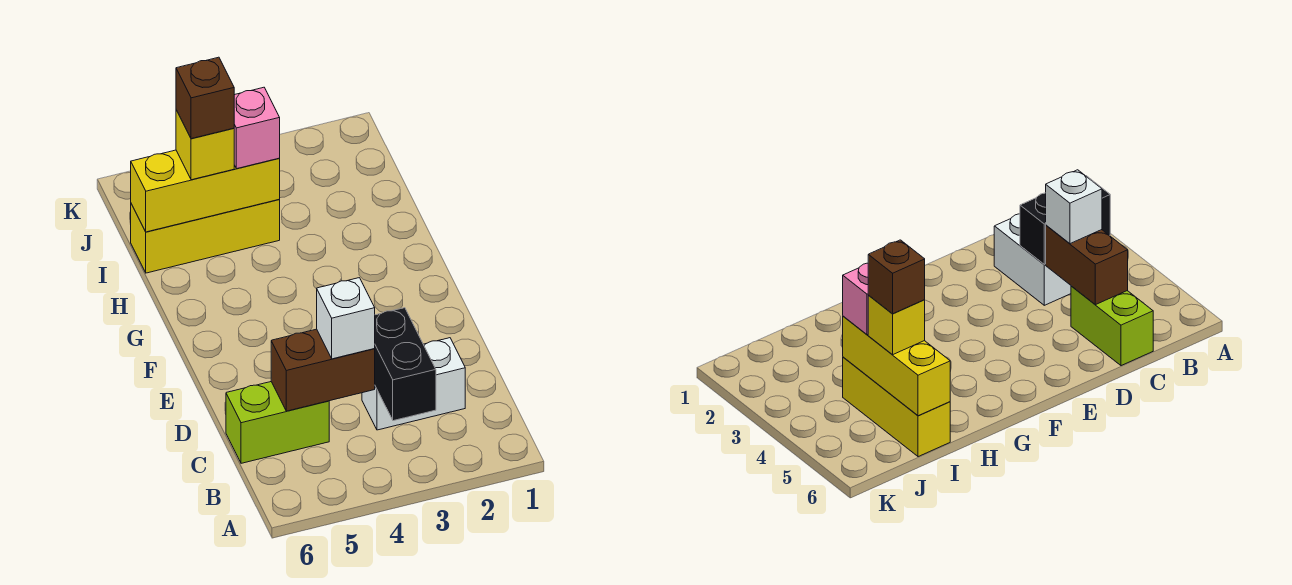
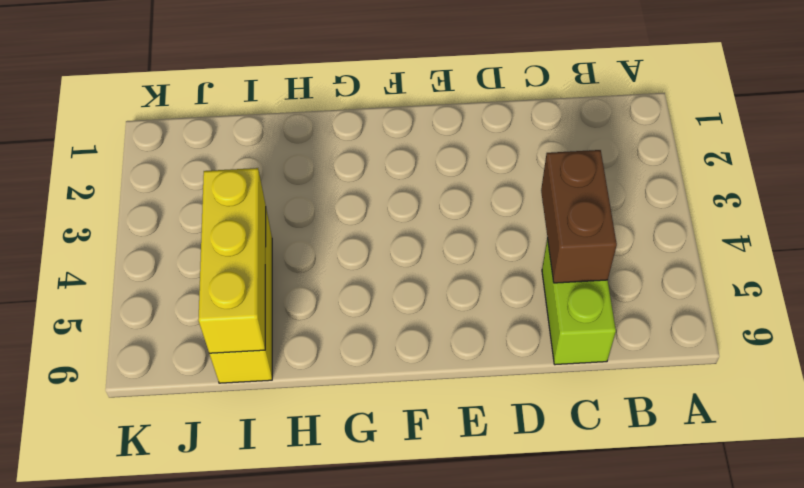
none -> white 1x2 brick [362,338,465,430]
none -> black 1x2 brick [375,308,436,421]

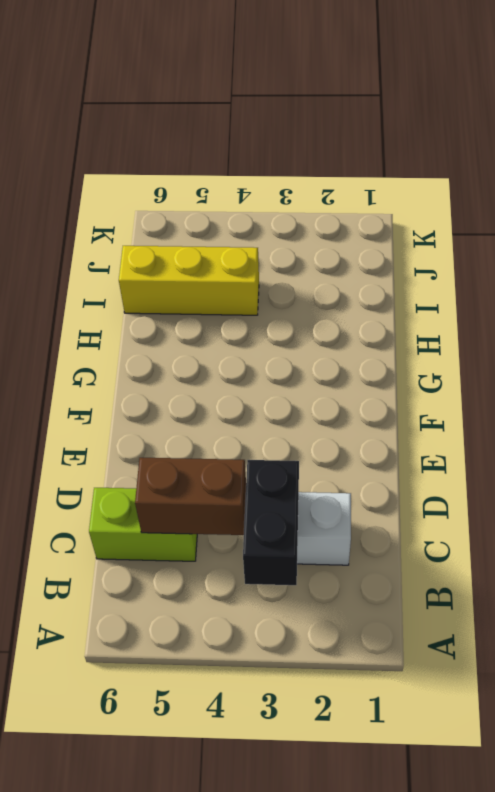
none -> yellow 1x3 brick [131,150,280,232]
none -> white 1x1 brick [317,278,375,359]

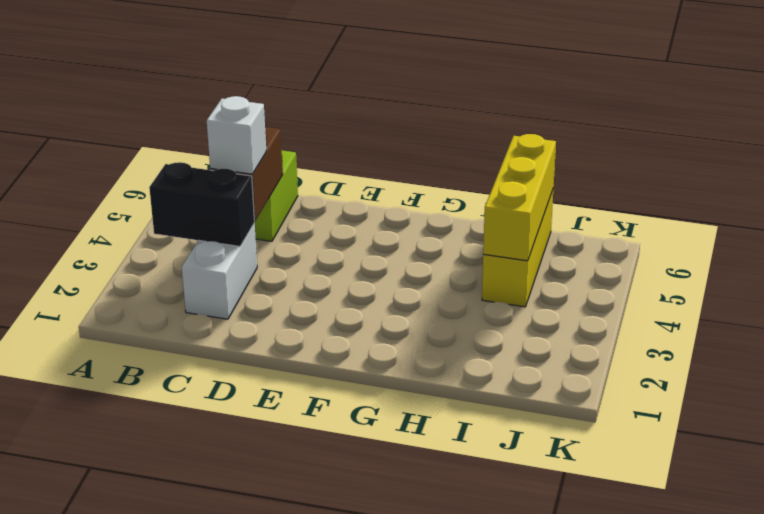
none -> pink 1x1 brick [234,87,280,169]
none -> yellow 1x1 brick [176,110,234,180]

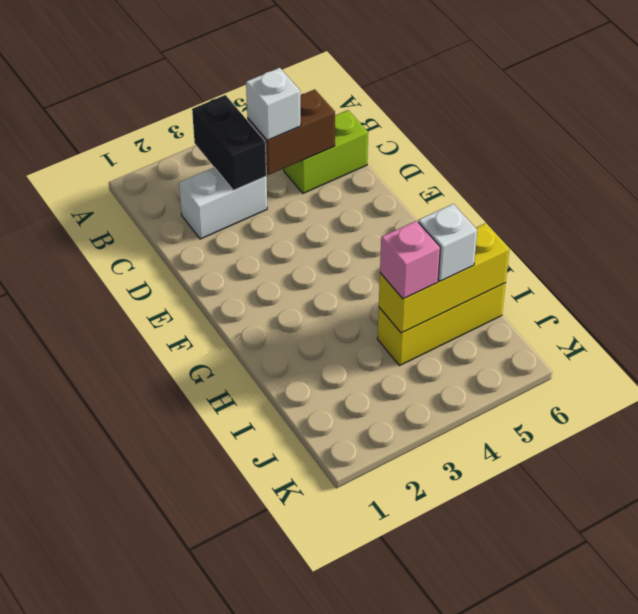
white 1x1 brick [418,204,477,281] -> yellow 1x1 brick [176,110,234,180]
none -> brown 1x1 brick [176,57,234,139]

